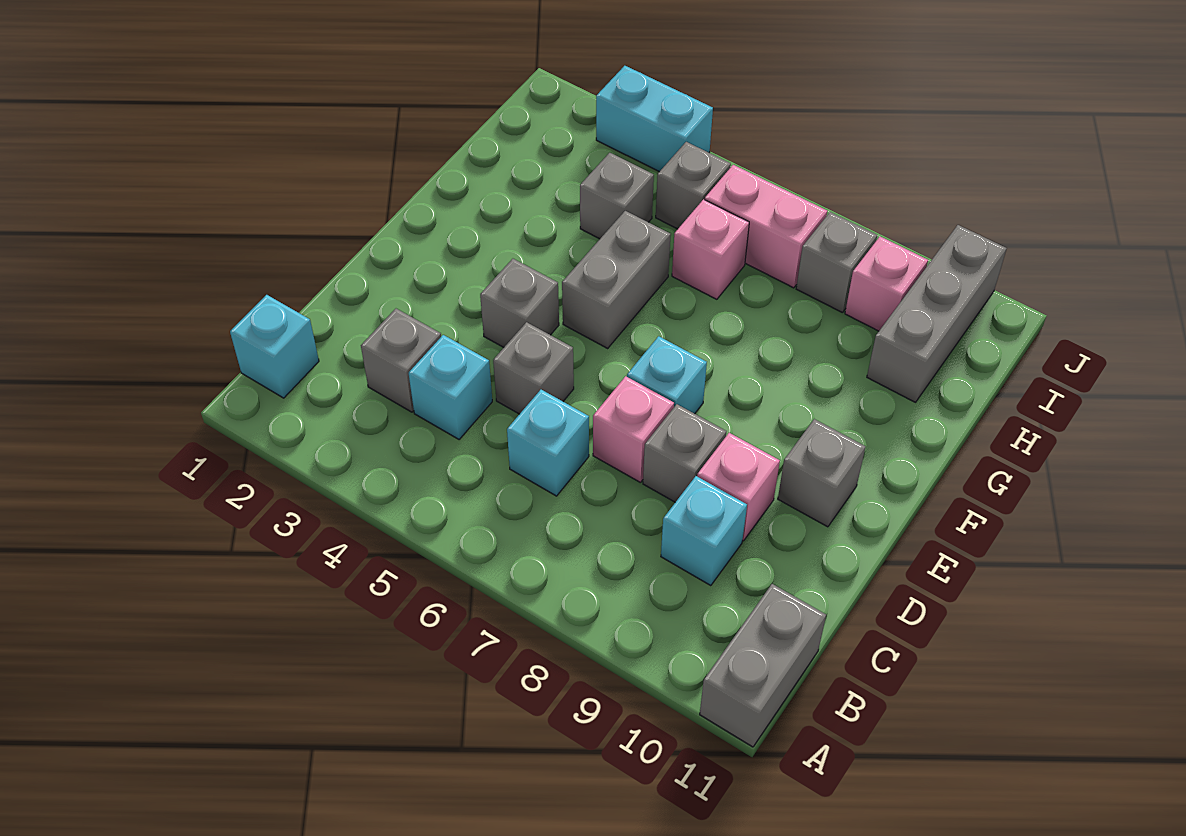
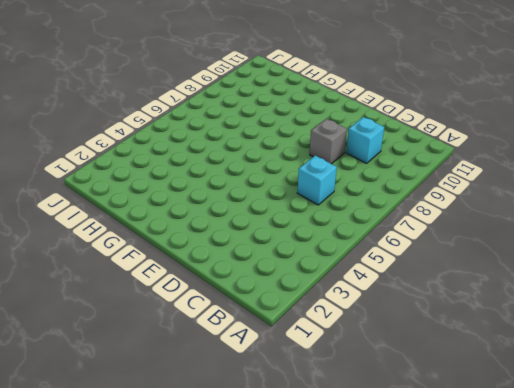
none -> grey 1x2 brick [700,584,826,747]
none -> cyan 1x1 brick [230,295,319,398]
none -> grey 1x1 brick [361,309,441,412]

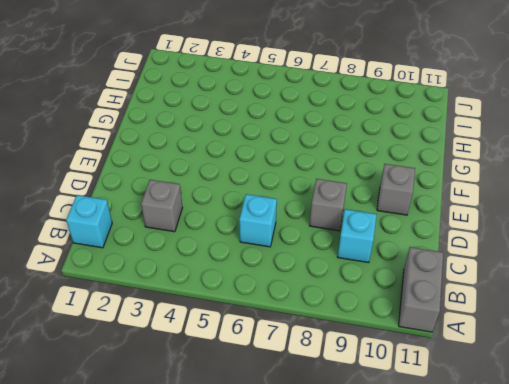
none -> cyan 1x1 brick [409,335,492,439]
none -> grey 1x1 brick [493,322,574,414]
none -> pink 1x1 brick [593,376,674,483]

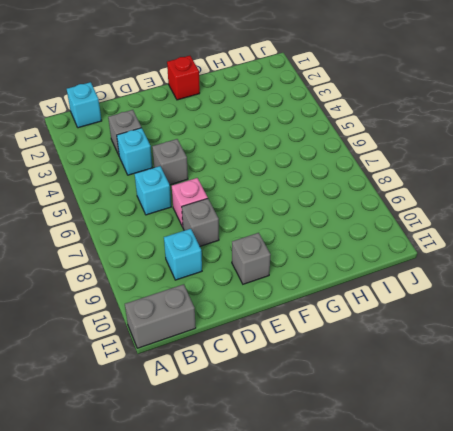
red 1x1 brick [167,56,200,100] -> none
none -> pink 1x1 brick [697,433,780,541]
none -> grey 1x1 brick [480,259,559,347]
none -> cyan 1x1 brick [627,336,707,414]

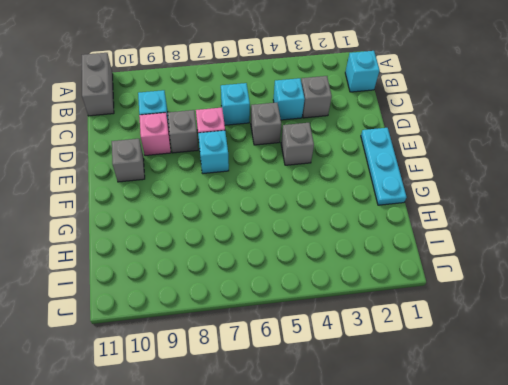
cyan 1x3 plate [361,128,406,205] -> none
none -> grey 1x2 brick [562,211,671,348]
none -> grey 1x1 brick [580,153,654,239]
none -> pink 1x1 brick [672,199,749,299]

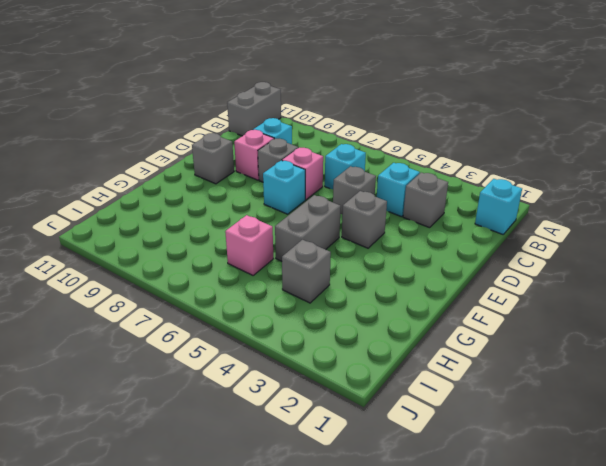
none -> grey 1x3 brick [867,225,1007,402]
none -> grey 1x1 brick [656,142,731,229]
none -> pink 1x2 brick [705,165,827,288]

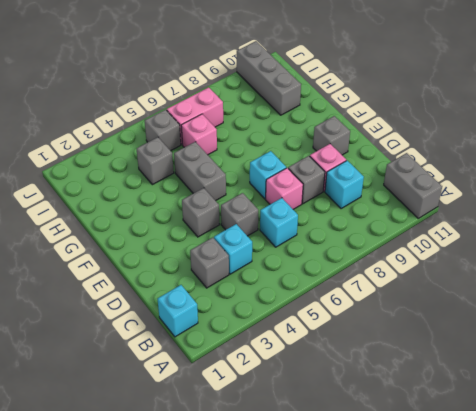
none -> grey 1x1 brick [796,212,877,313]
none -> pink 1x1 brick [845,237,928,331]
none -> cyan 1x2 brick [596,66,713,172]

